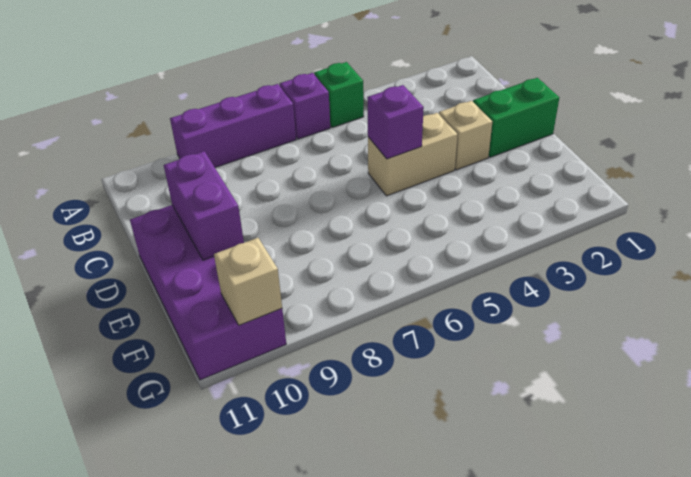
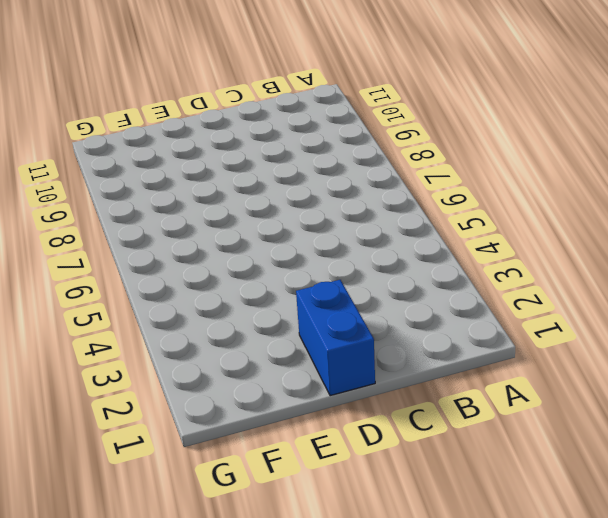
blue 1x2 brick [296,280,375,396] -> green 1x2 brick [473,78,559,157]
none -> green 1x1 brick [314,62,364,128]
none -> purple 1x1 brick [280,73,330,139]

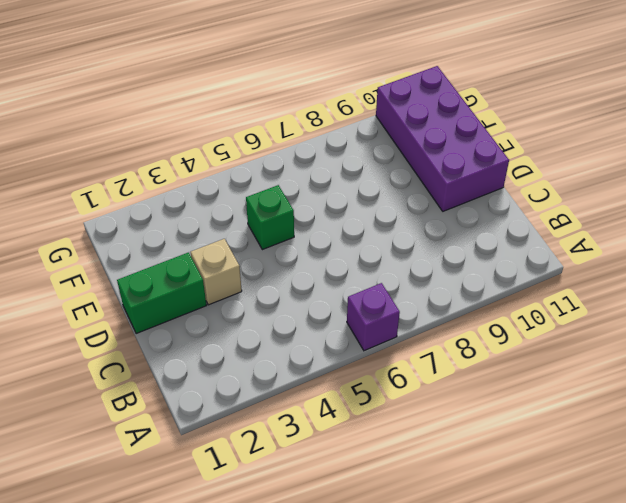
green 1x1 brick [246,185,294,250] -> green 1x1 brick moved to [314,62,364,128]
none -> purple 1x3 brick [170,84,296,167]
none -> tan 1x2 brick [368,113,458,196]

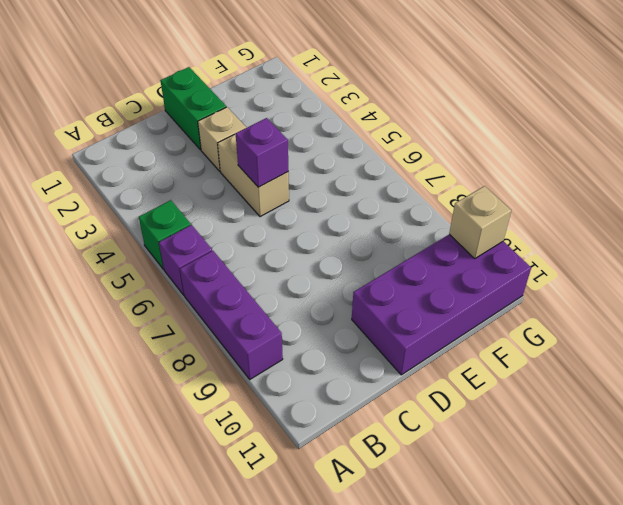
none -> purple 1x2 brick [164,151,244,260]

